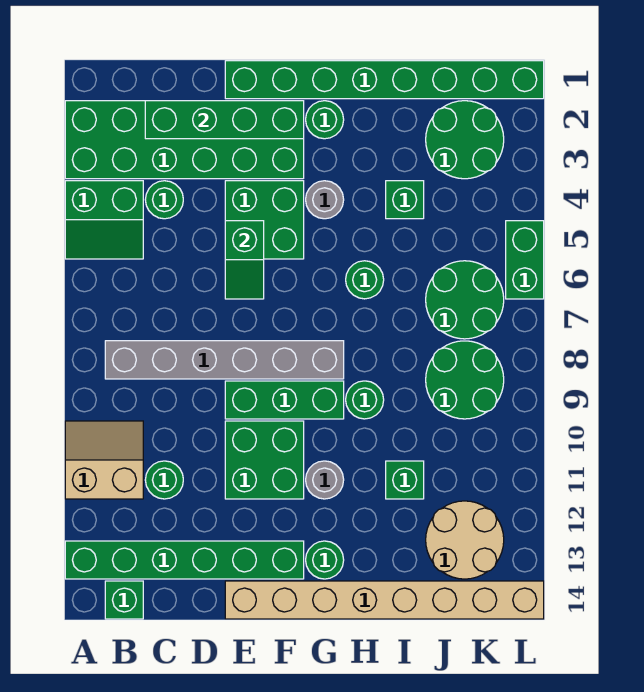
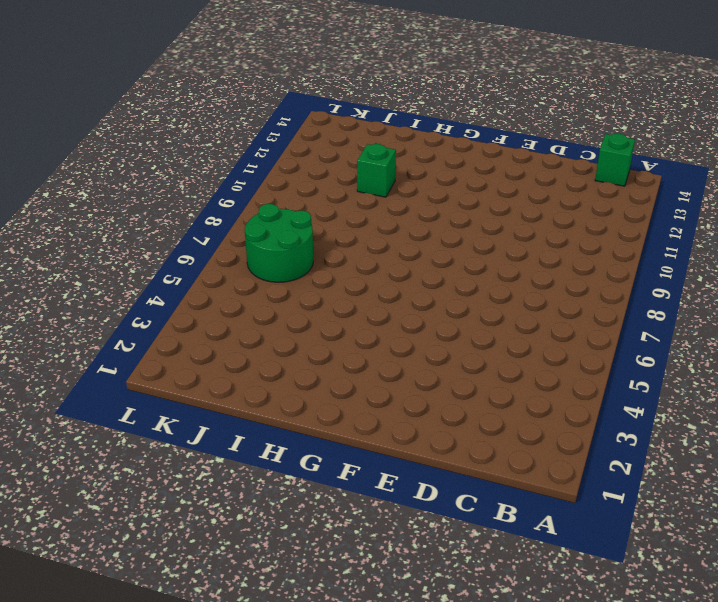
none -> green 2x6 brick [65,101,304,179]
none -> green 2x2 slope [65,181,143,259]
none -> tan 2x2 slope [65,421,143,499]

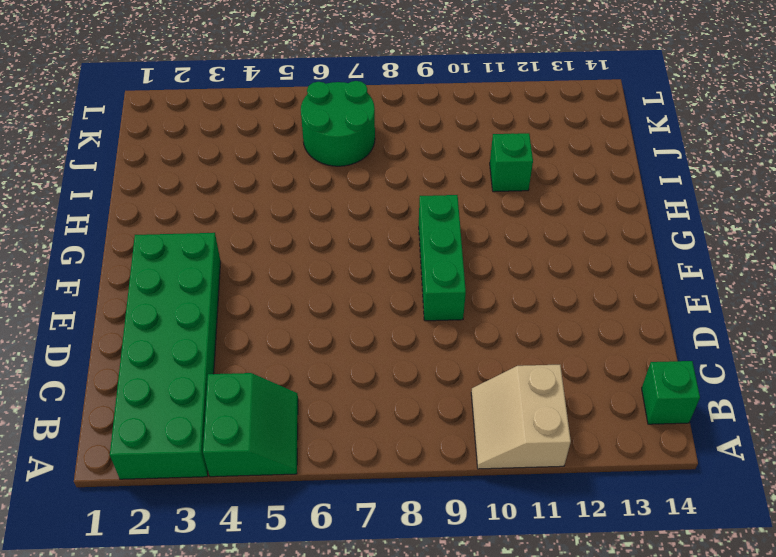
none -> green 1x6 brick [65,541,304,579]
none -> grey 1x6 brick [105,341,344,379]
none -> green 1x1 round brick [145,181,183,219]

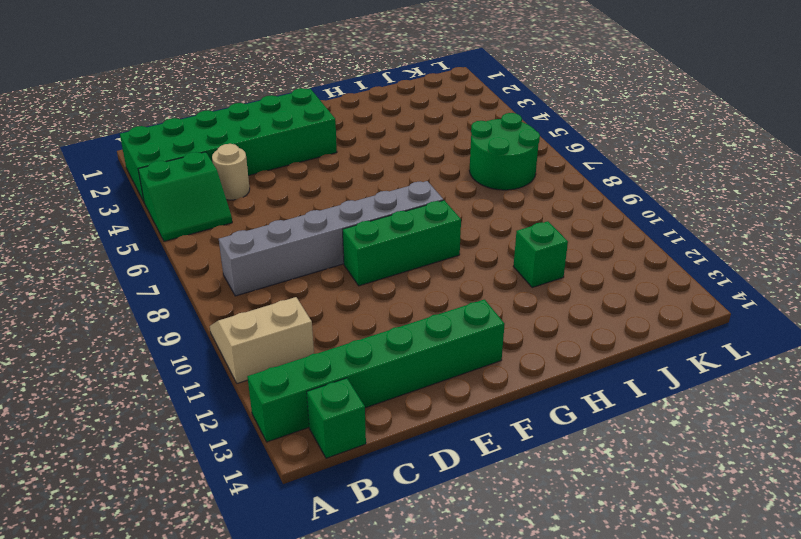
tan 1x1 round brick [212,144,250,200] -> green 1x1 round brick [145,181,183,219]
none -> green 1x1 round brick [145,461,183,499]
none -> green 1x8 brick [225,61,544,99]
none -> green 2x2 brick [225,181,304,259]

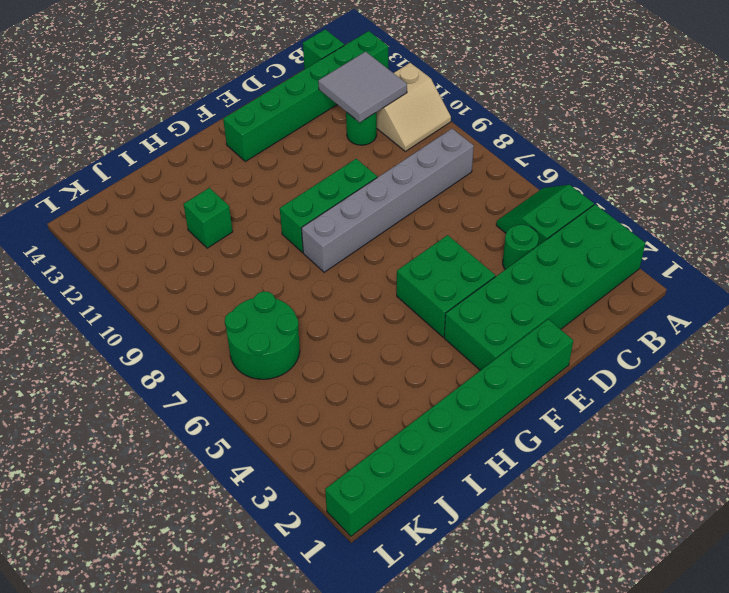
grey 2x2 tile [318,52,407,122] -> none
none -> green 2x2 brick [225,421,304,499]
none -> tan 1x8 brick [225,581,544,619]
none -> green 1x1 round brick [306,101,344,139]

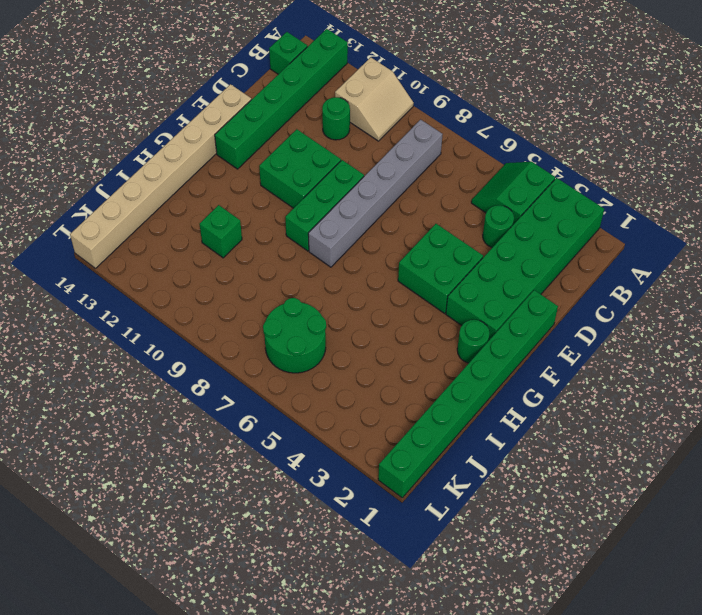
none -> grey 1x1 round brick [306,181,344,219]
none -> grey 1x1 round brick [306,461,344,499]
none -> green 1x1 round brick [306,541,344,579]

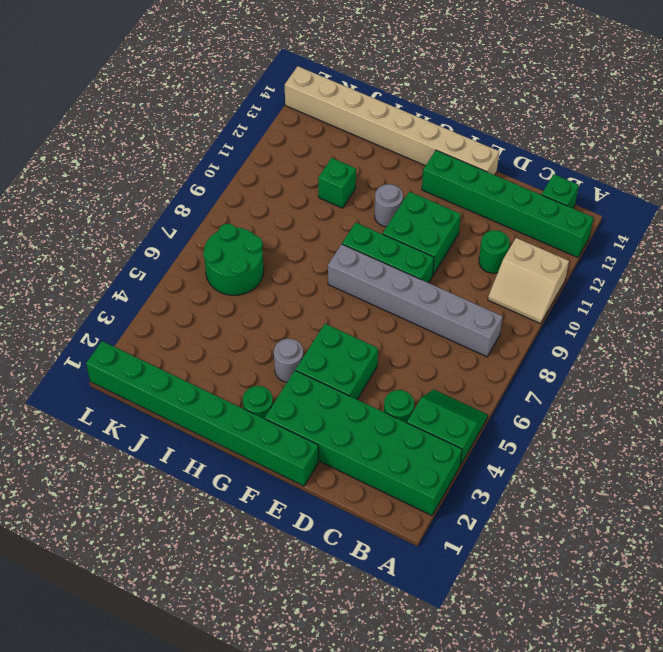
none -> green 1x1 round brick [306,541,344,579]
none -> green 1x1 round brick [346,261,384,299]
none -> green 1x1 round brick [346,381,384,419]

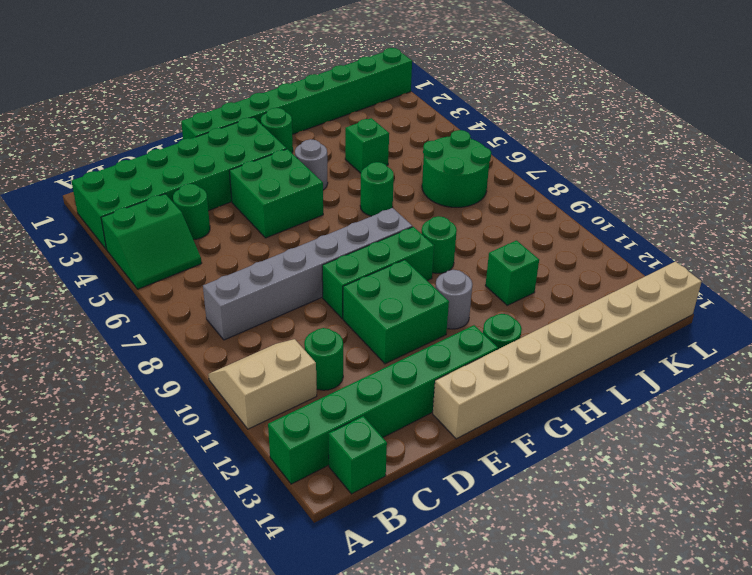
none -> green 2x2 round brick [426,101,504,179]
none -> green 2x2 round brick [426,341,504,419]
none -> tan 2x2 round brick [426,501,504,579]

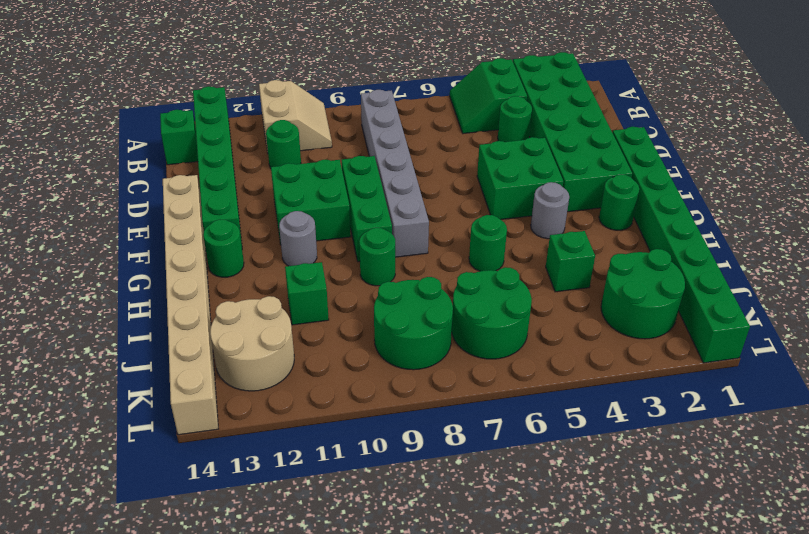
none -> green 1x2 brick [506,221,544,299]
none -> green 1x4 brick [145,101,304,139]
none -> green 1x2 slope [225,221,264,299]

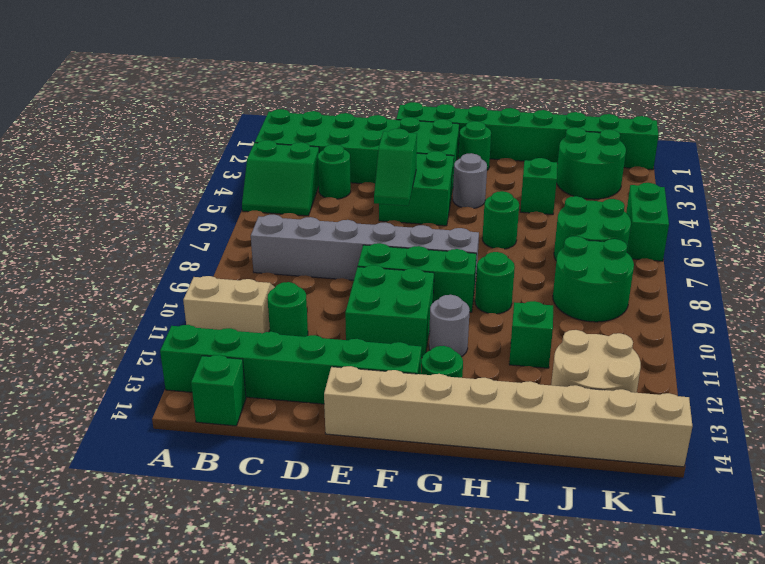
none -> green 1x4 brick [145,101,304,139]

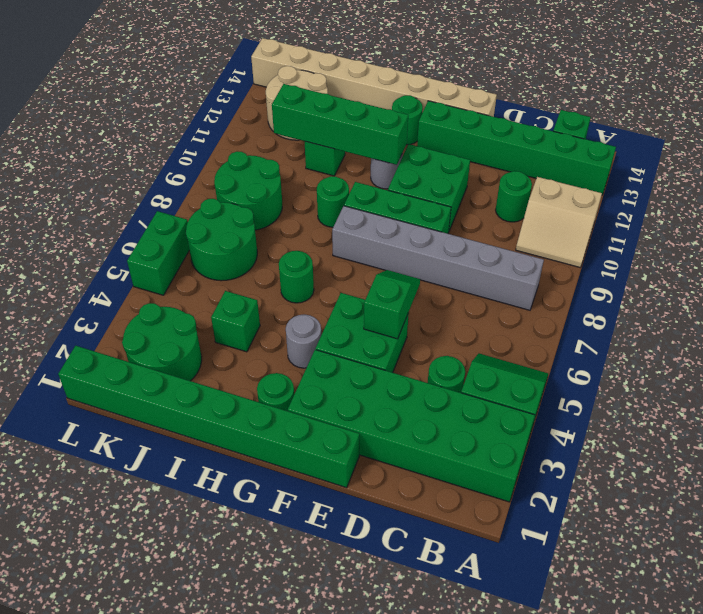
green 1x4 brick [272,84,408,165] -> green 1x4 brick moved to [145,101,304,139]

